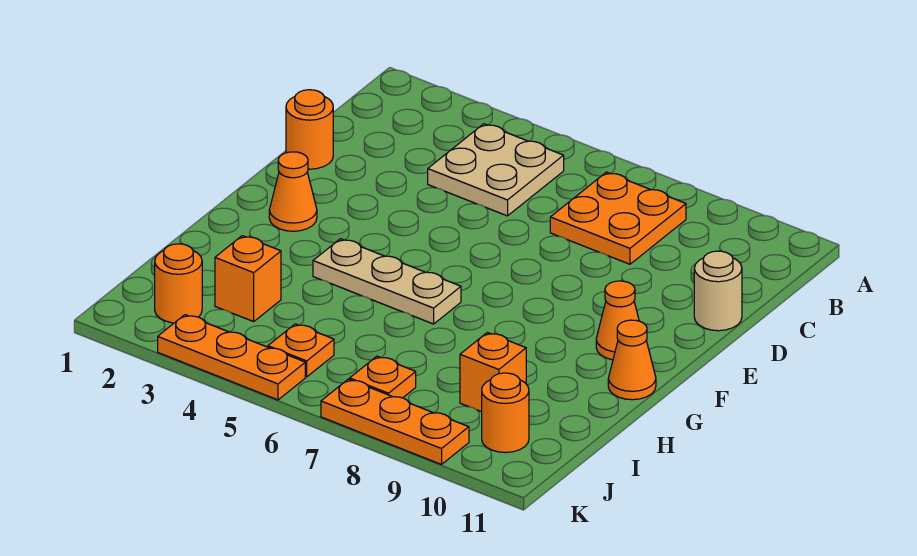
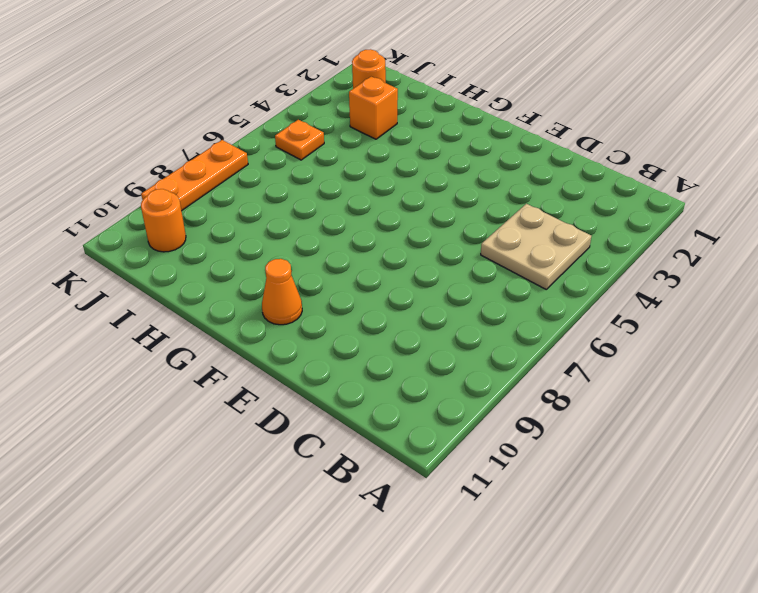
none -> orange 2x2 plate [550,172,686,264]
none -> orange 1x1 round brick [286,90,333,169]
none -> tan 1x1 round brick [694,251,742,331]

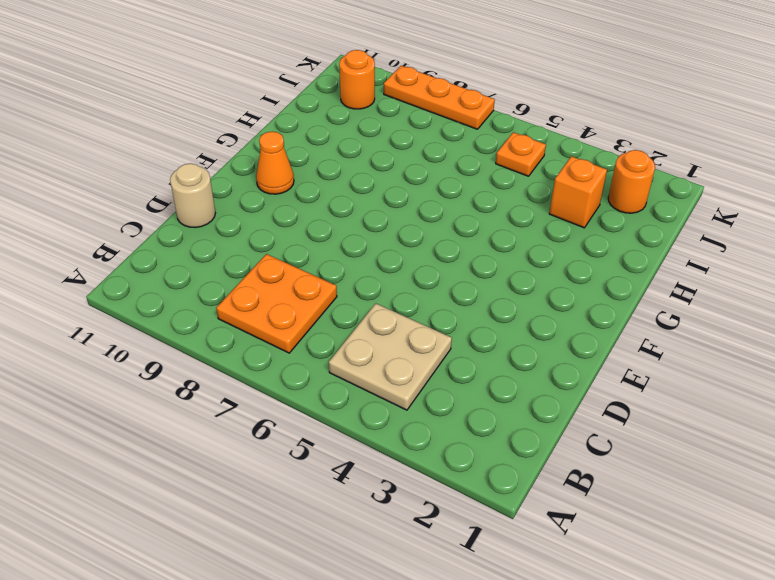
none -> orange 1x1 round brick [286,90,333,169]
none -> orange 1x1 cone [269,152,317,231]
none -> tan 1x3 plate [313,239,461,324]

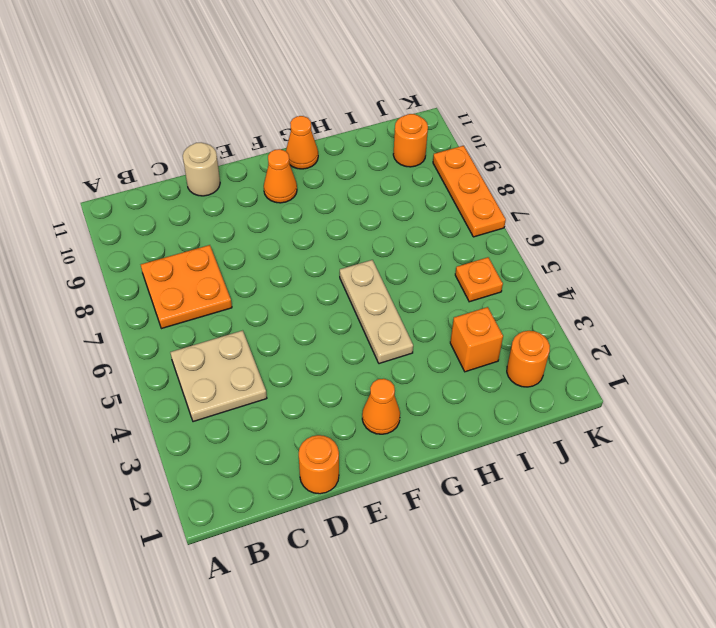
none -> orange 1x1 brick [460,332,526,412]
none -> orange 1x1 plate [350,356,416,398]
none -> orange 1x3 plate [158,315,305,400]

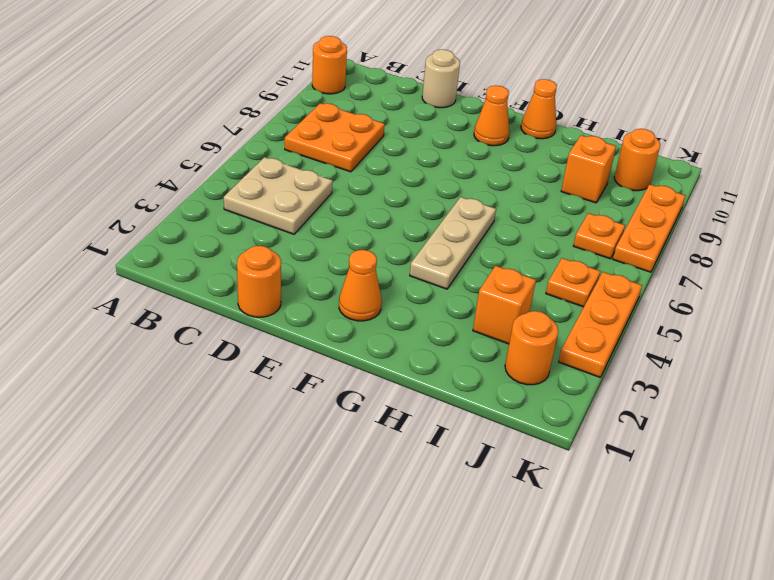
orange 1x1 round brick [312,36,347,94] -> none

